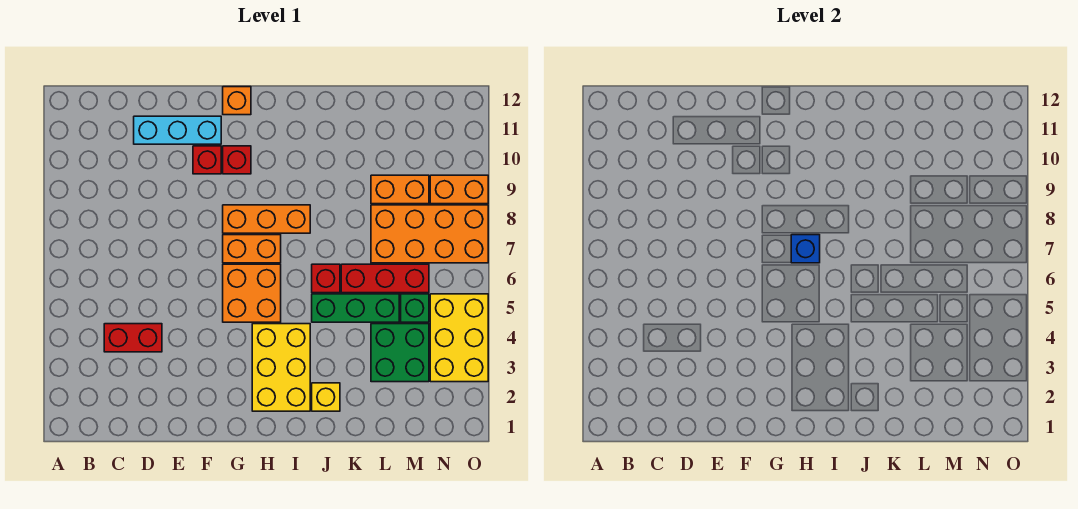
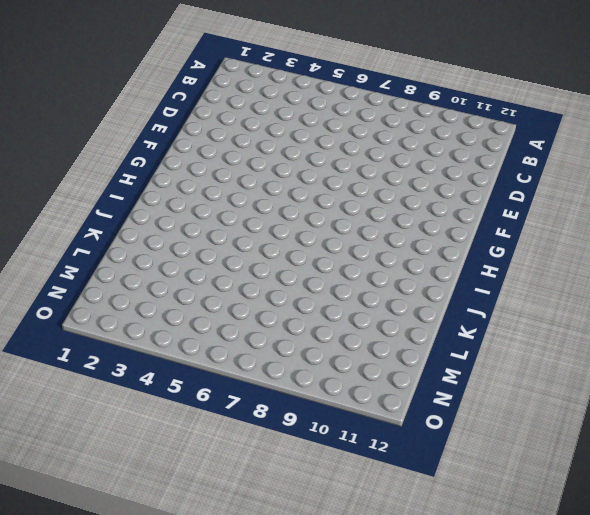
none -> red 1x2 brick [104,324,162,352]
none -> cyan 1x3 brick [134,116,221,144]
none -> red 1x1 brick [193,146,221,174]

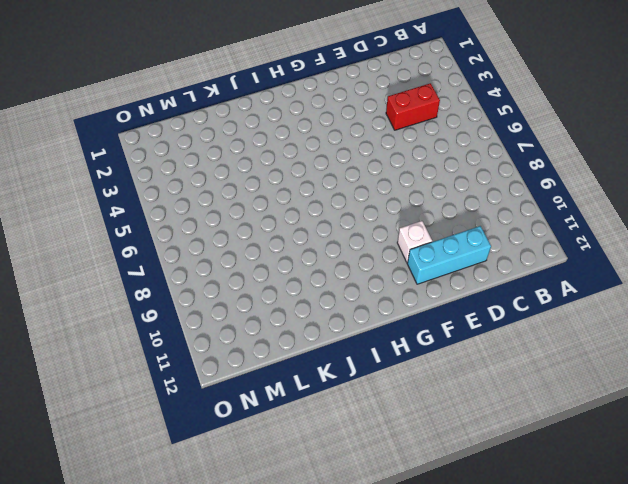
white 1x1 brick [397,221,432,263] -> red 1x1 brick [193,146,221,174]
none -> orange 2x2 brick [223,264,281,322]
none -> orange 1x2 brick [223,235,281,263]
none -> orange 1x3 brick [223,205,310,233]

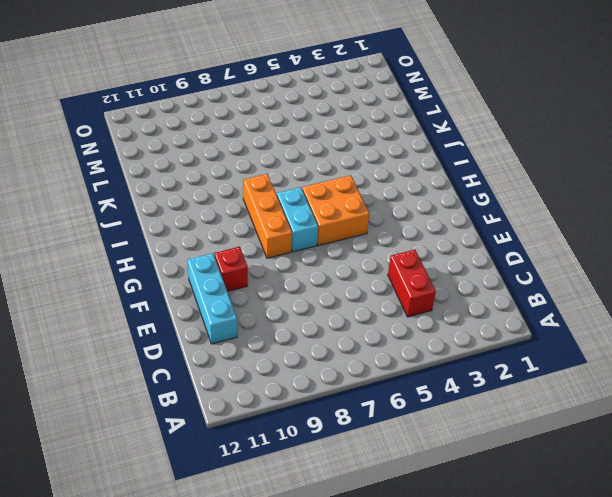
cyan 1x2 brick [277,187,318,252] -> orange 1x2 brick [223,235,281,263]
none -> red 1x1 brick [223,146,251,174]
none -> orange 1x1 brick [223,87,251,115]
none -> yellow 2x3 brick [252,324,310,411]

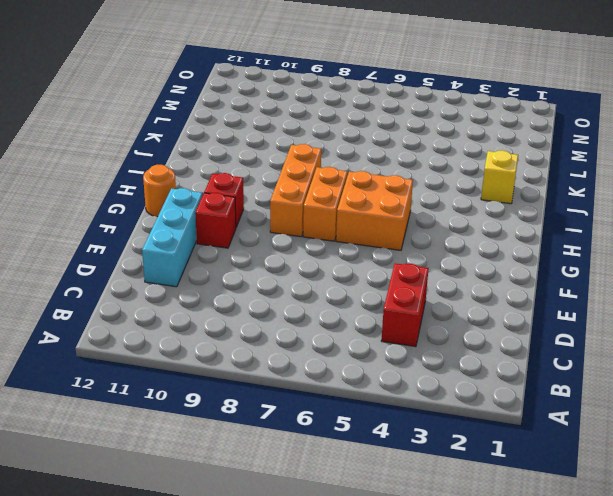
orange 1x1 round brick [143,165,176,217] -> orange 1x1 brick [223,87,251,115]
none -> yellow 2x3 brick [252,324,310,411]
none -> green 1x3 brick [312,294,399,322]
none -> red 1x1 brick [312,264,340,293]

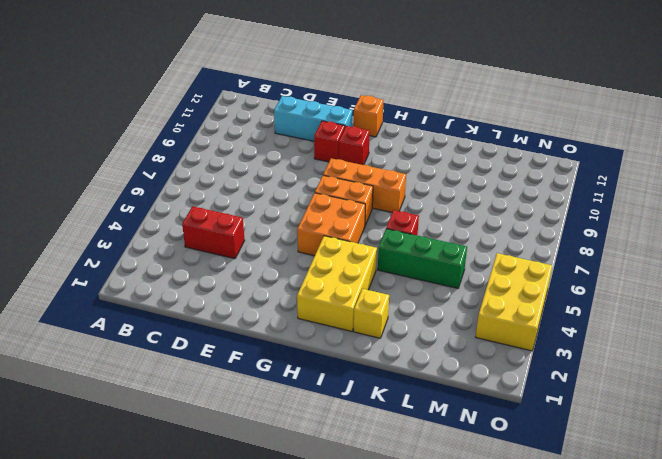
none -> red 1x3 brick [341,264,429,293]
none -> green 2x2 brick [371,324,429,382]
none -> orange 2x4 brick [371,205,488,263]

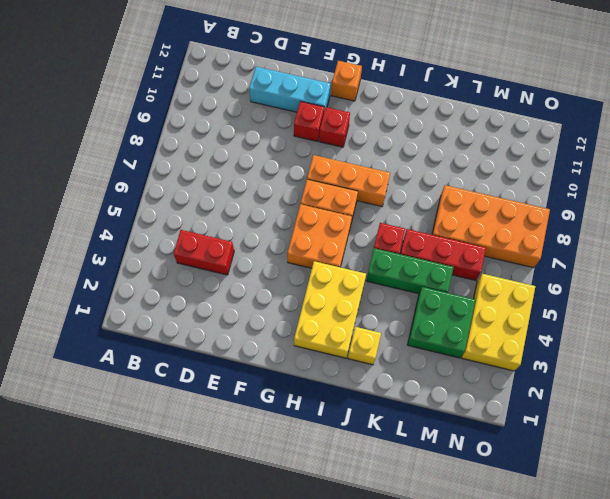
none -> orange 1x2 brick [371,175,429,204]
none -> green 1x1 brick [401,294,429,322]
none -> orange 1x2 brick [430,175,488,204]

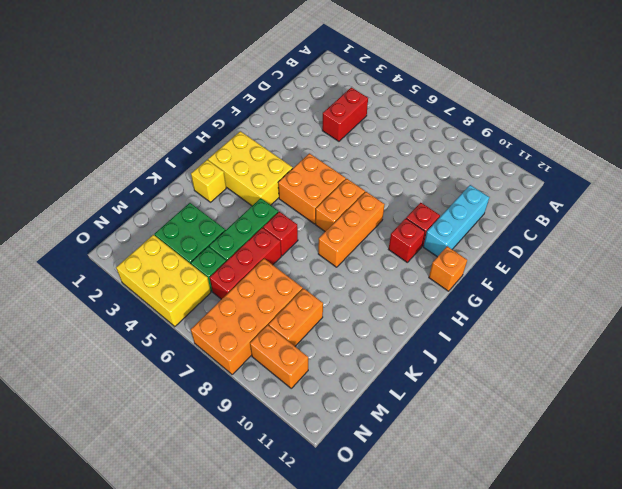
orange 1x2 brick [250,325,308,388] -> orange 1x2 brick turned to [430,175,488,204]
none -> blue 1x1 brick [791,235,820,263]

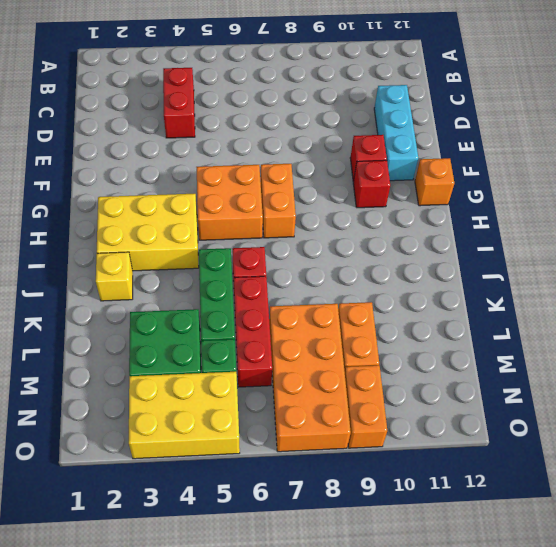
none -> orange 1x3 brick [223,205,310,233]
none -> blue 1x1 brick [791,235,820,263]

